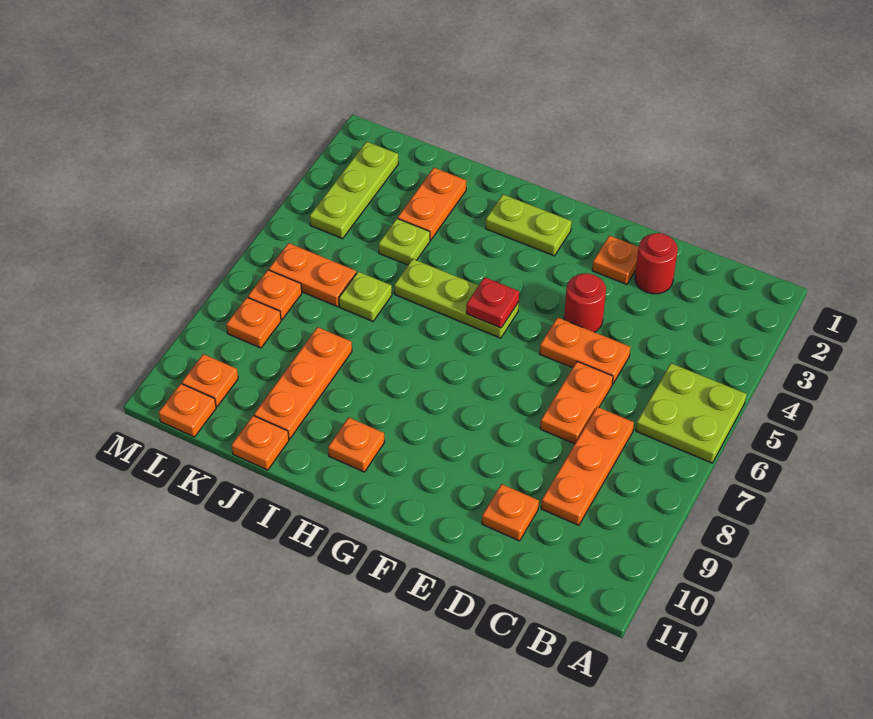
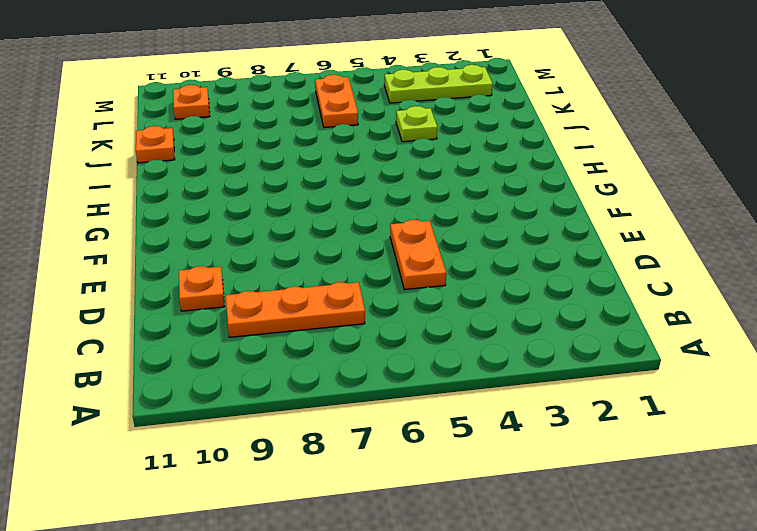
none -> lime 2x2 plate [636,363,747,463]
none -> red 1x1 round brick [635,233,678,294]
none -> orange 1x2 plate [540,361,613,444]

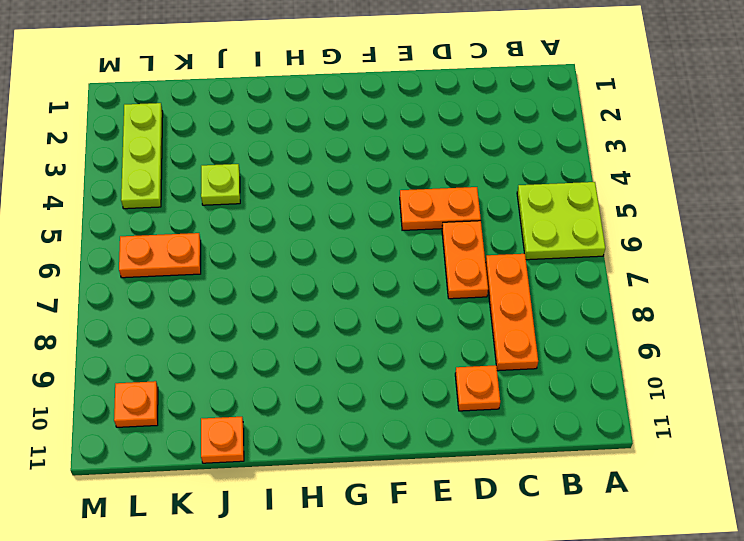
none -> red 1x1 round brick [635,233,678,294]
none -> orange 1x1 plate [592,236,639,284]
none -> red 1x1 round brick [564,273,606,332]

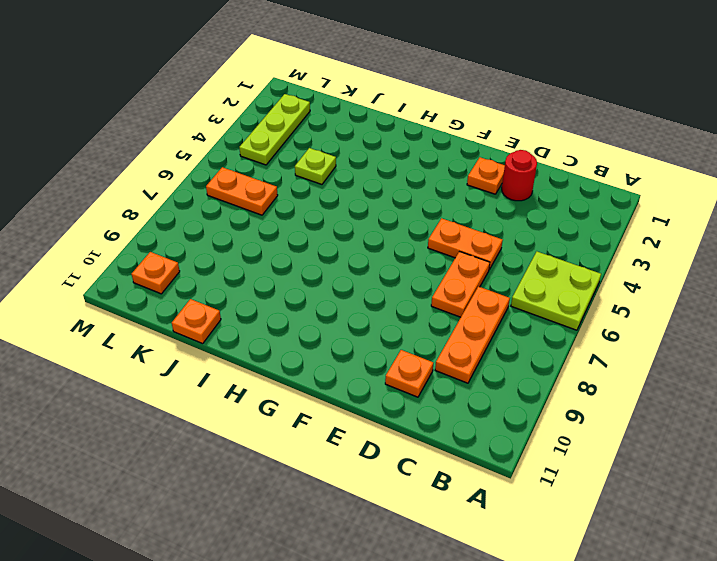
none -> red 1x1 round brick [564,273,606,332]
none -> lime 1x2 plate [486,194,572,256]
none -> lime 1x3 plate [394,259,519,338]

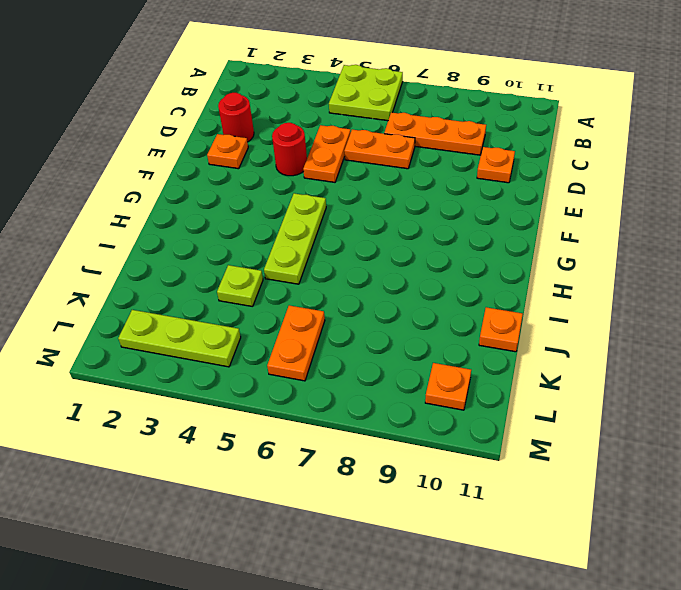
none -> lime 1x2 plate [486,194,572,256]
none -> orange 1x1 plate [328,417,384,472]
none -> orange 1x2 plate [398,168,466,240]

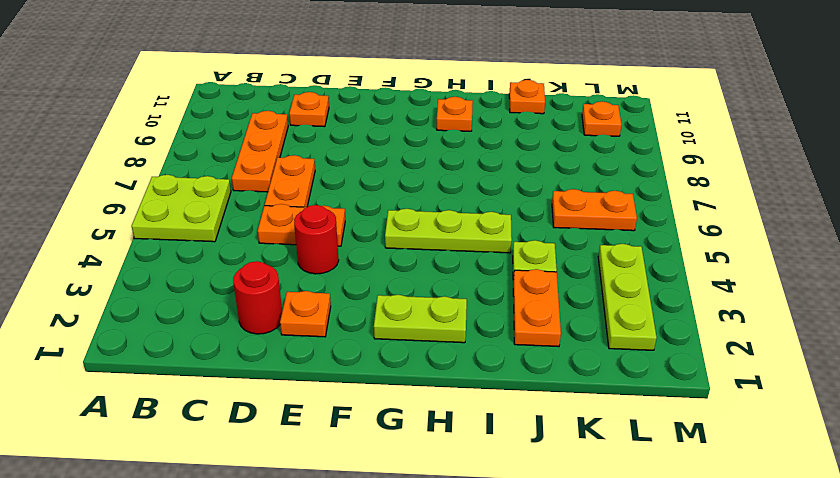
none -> lime 1x1 plate [339,272,392,321]
none -> orange 1x3 plate [254,327,352,439]
none -> orange 1x1 plate [248,270,302,320]

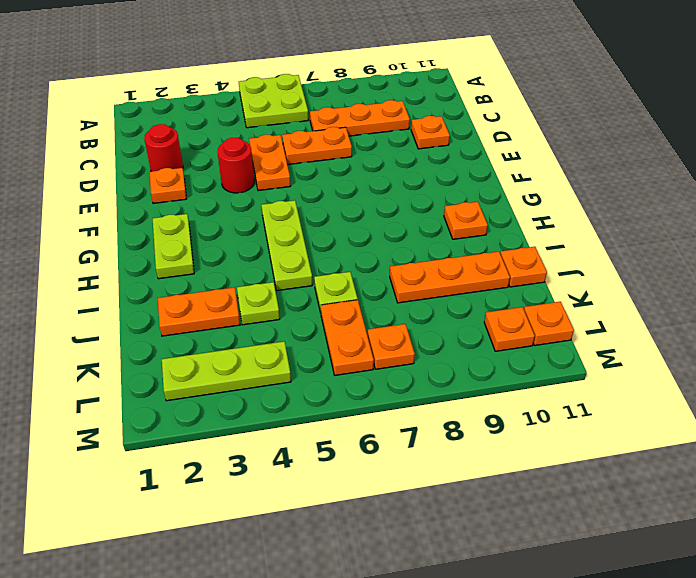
none -> orange 1x1 plate [226,297,281,348]
none -> red 1x1 plate [466,277,519,328]

